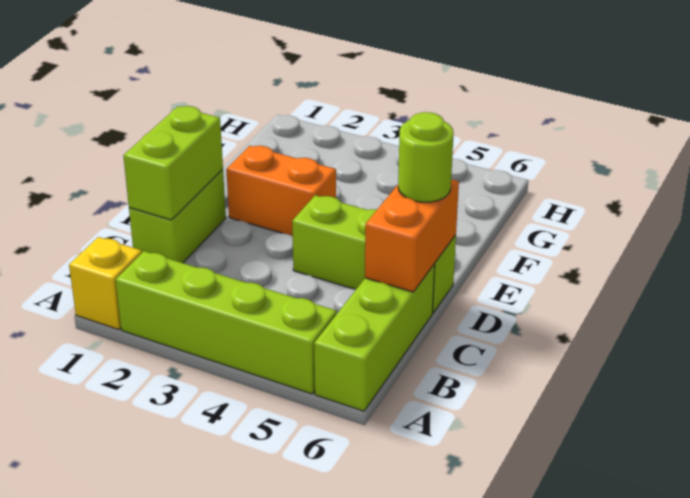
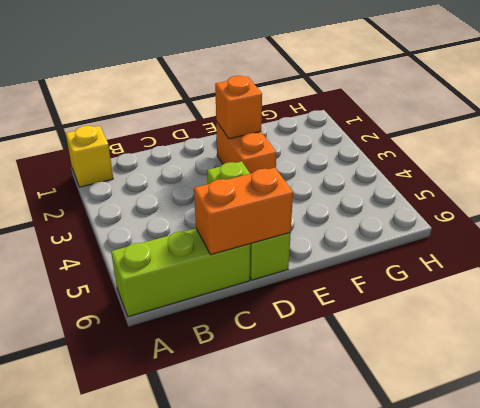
orange 1x1 brick [215,76,262,139] -> none
none -> lime 1x4 brick [116,251,337,394]
none -> lime 1x2 brick [129,169,226,263]

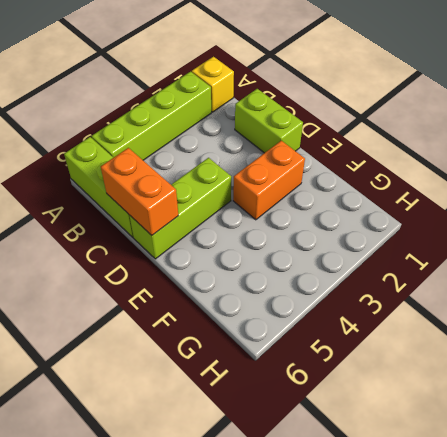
none -> lime 1x2 brick [123,106,223,220]
none -> lime 1x1 round brick [398,112,454,202]

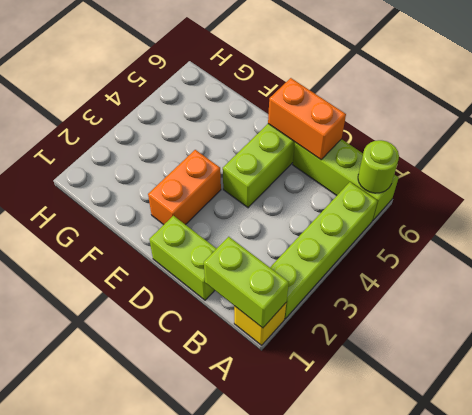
lime 1x2 brick [204,237,289,328] -> lime 1x2 brick moved to [123,106,223,220]
lime 1x1 round brick [358,140,399,193] -> lime 1x1 round brick moved to [398,112,454,202]

